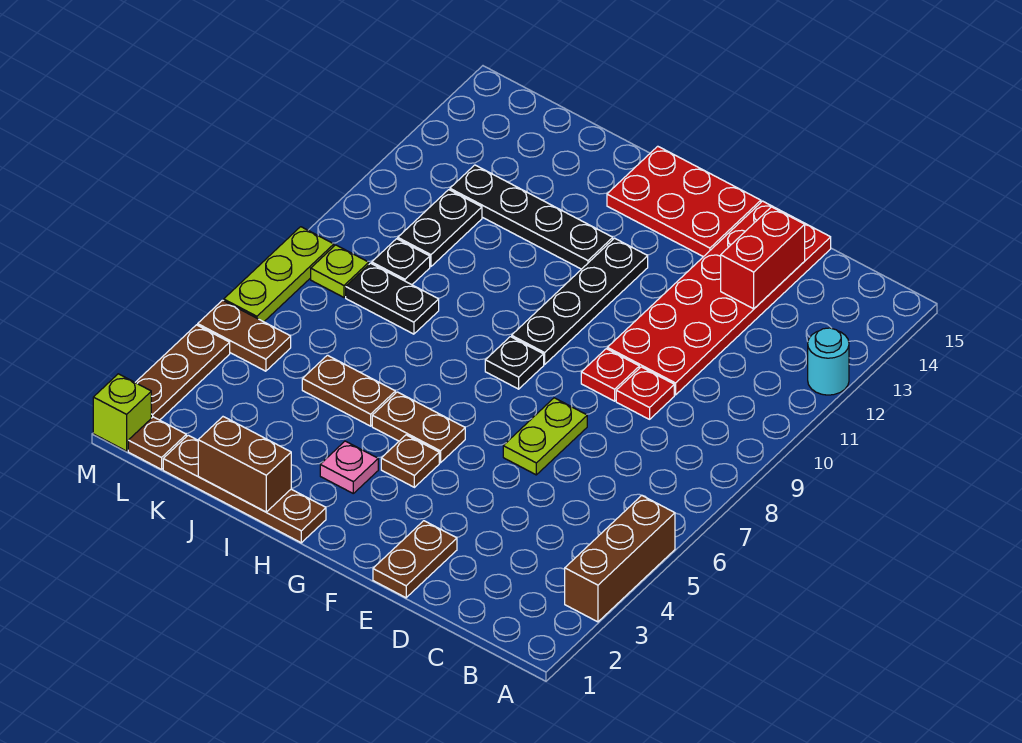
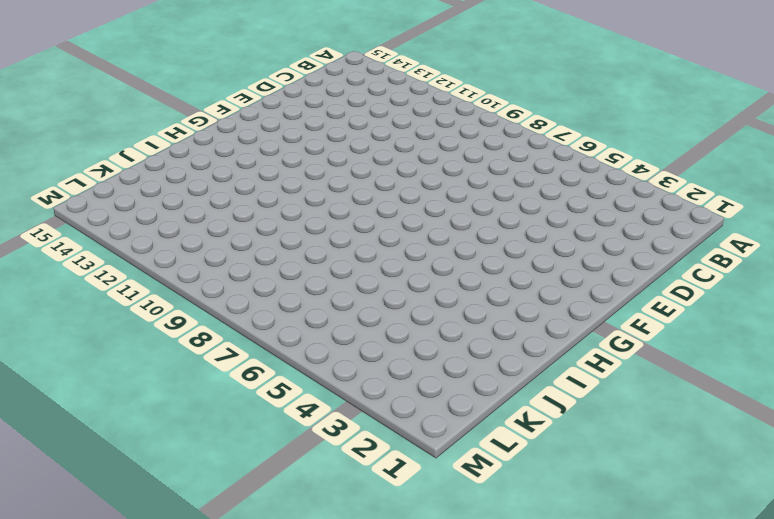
none -> brown 1x3 brick [565,496,675,622]
none -> cyan 1x1 round brick [808,328,849,395]
none -> red 1x1 plate [616,367,674,419]

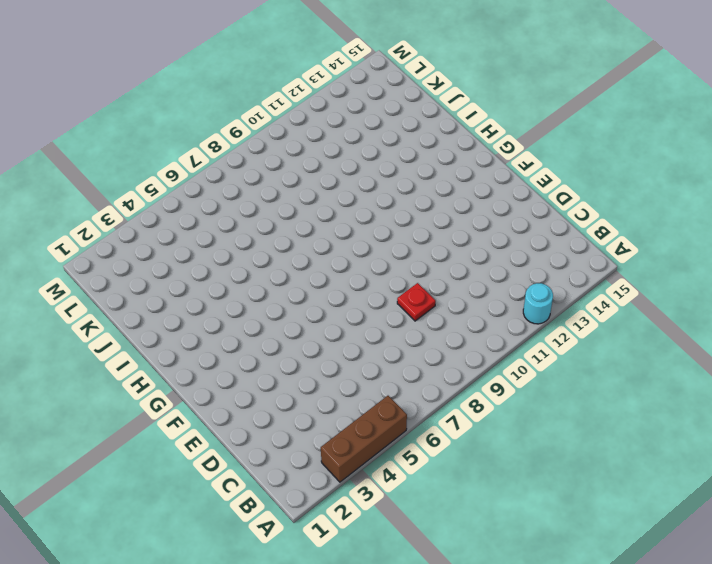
none -> red 2x6 plate [607,201,831,395]
none -> brown 1x2 plate [373,521,457,598]
none -> lime 1x2 plate [503,398,587,475]

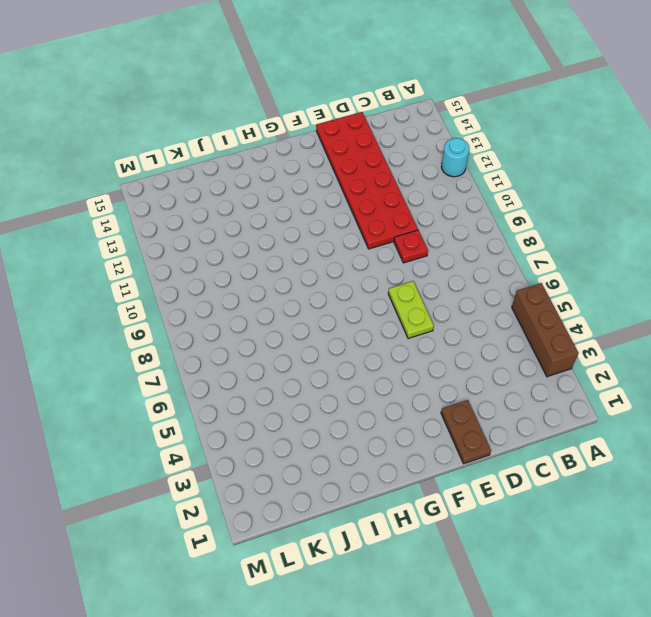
none -> red 1x1 plate [581,349,639,401]
none -> red 2x3 plate [607,146,761,257]
none -> brown 1x1 plate [381,435,439,487]

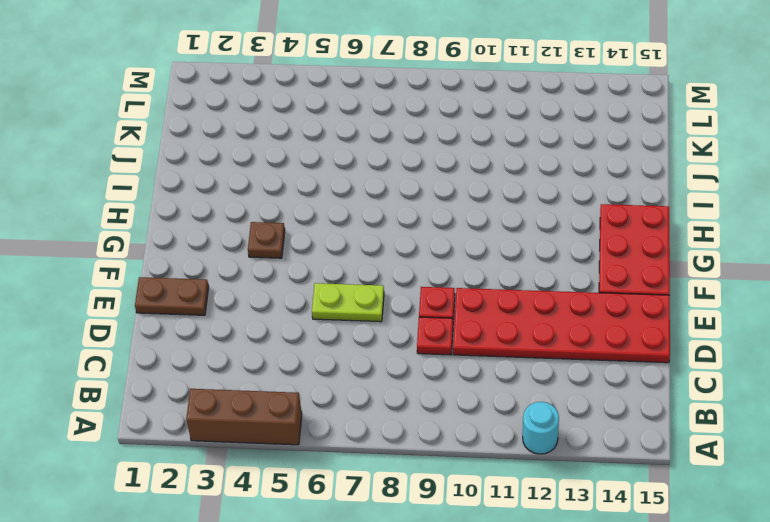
none -> brown 1x2 plate [372,392,465,463]
none -> black 1x1 plate [485,337,544,389]
none -> black 1x4 plate [512,238,648,364]

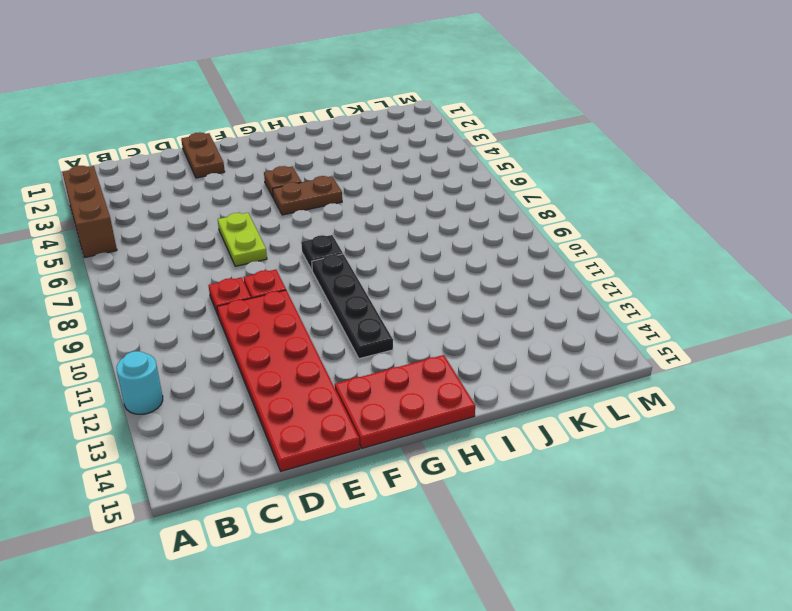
none -> brown 1x4 plate [163,435,326,543]
none -> pink 1x1 plate [320,441,378,493]
none -> black 1x4 plate [450,165,613,269]

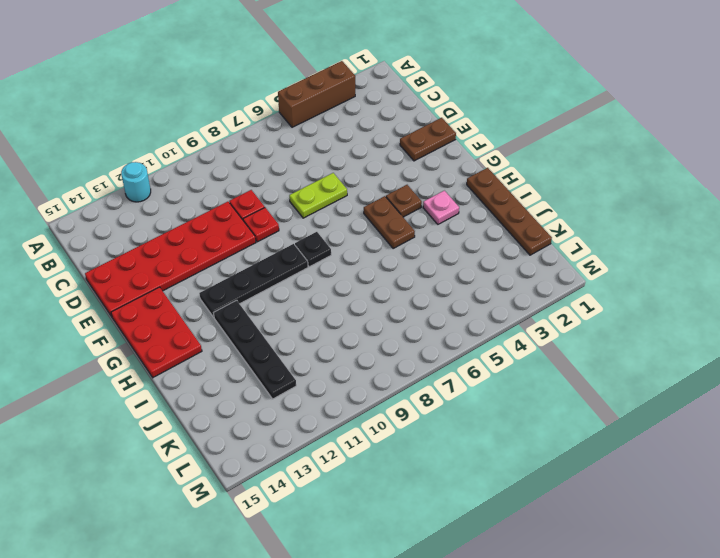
none -> brown 1x2 plate [302,355,395,426]
none -> black 1x2 plate [346,263,439,334]
none -> black 1x1 plate [372,239,430,285]

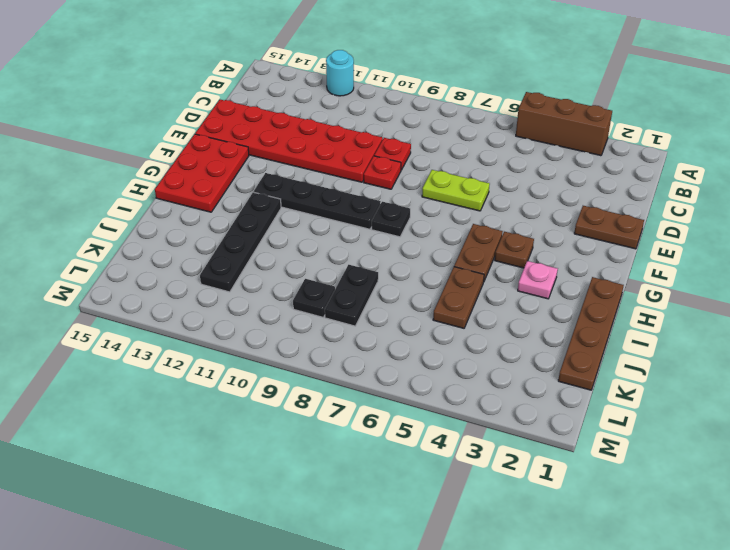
none -> black 1x2 plate [398,190,482,267]
none -> brown 1x1 plate [128,417,186,469]
none -> brown 1x2 plate [198,300,291,371]

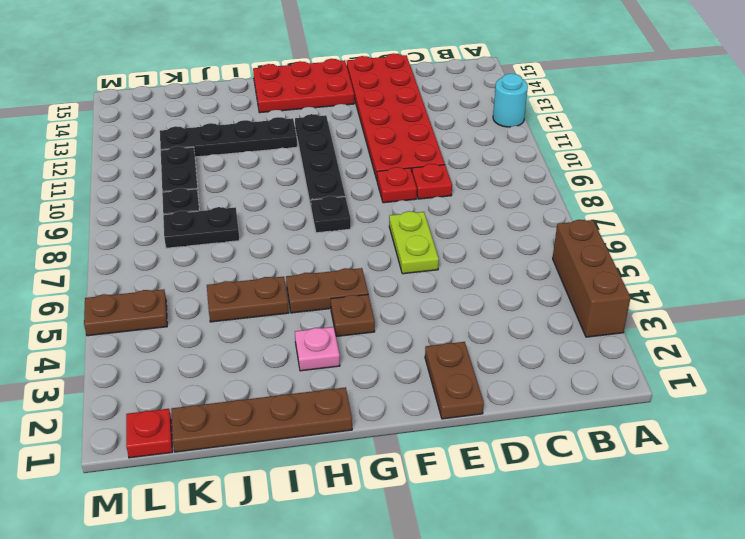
red 1x1 plate [126,409,173,458] -> brown 1x1 plate [128,417,186,469]
none -> lime 1x1 plate [311,245,369,297]
none -> lime 1x1 brick [93,374,151,451]
none -> brown 1x3 plate [135,325,230,420]

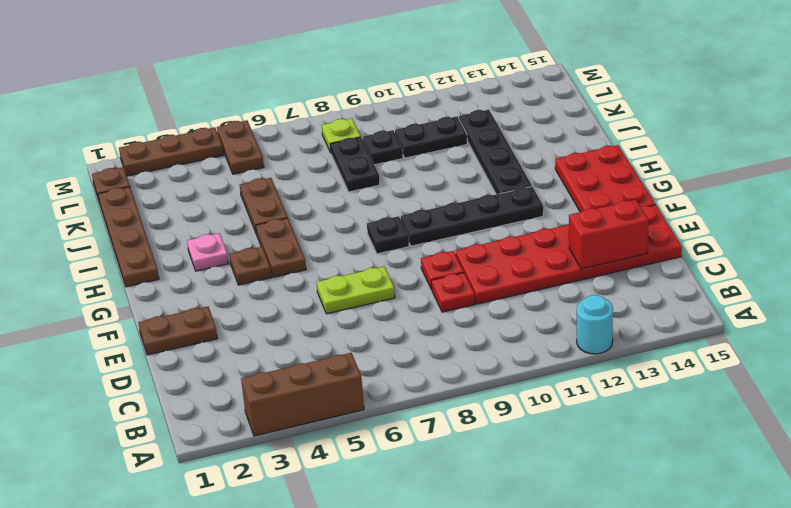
none -> lime 1x1 brick [93,374,151,451]
none -> lime 1x3 plate [224,227,334,322]
none -> brown 1x2 brick [198,417,291,512]

